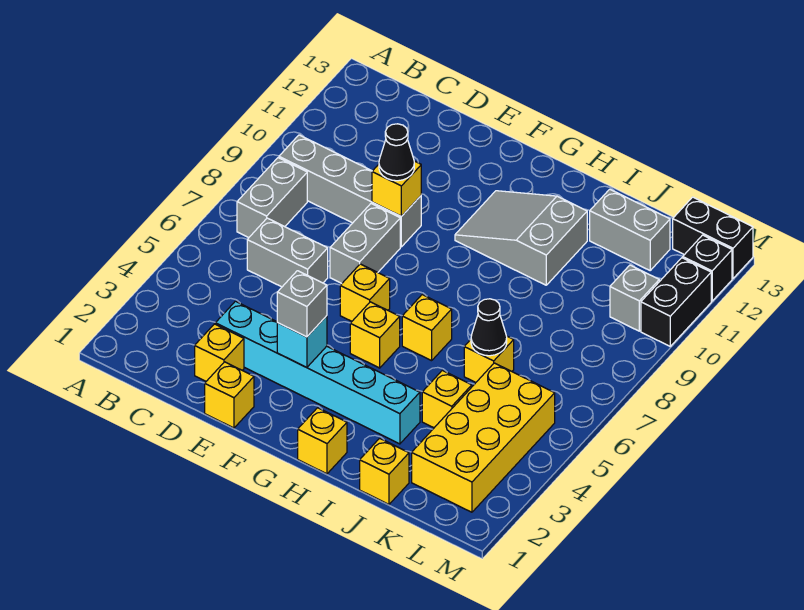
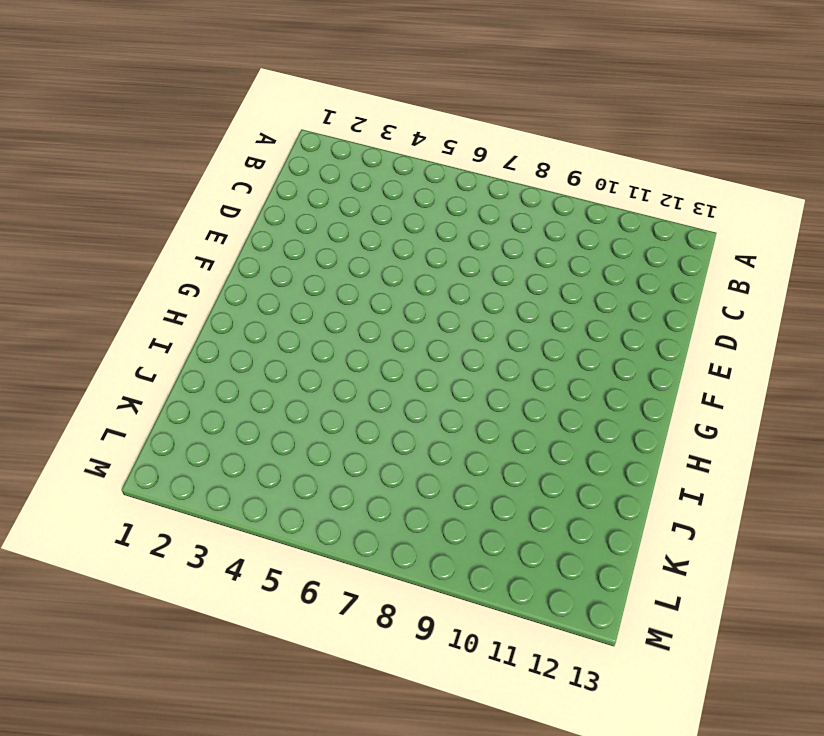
none -> grey 1x2 brick [237,158,307,238]
none -> grey 1x4 brick [279,135,421,247]
none -> grey 1x2 brick [247,218,328,287]

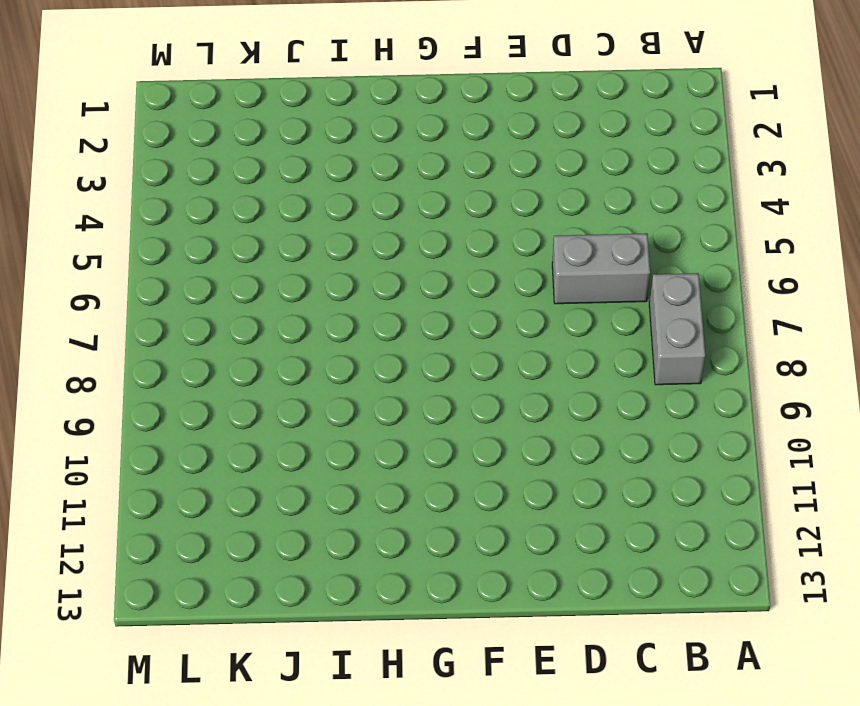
none -> grey 1x4 brick [279,135,421,247]
none -> yellow 1x1 brick [195,324,244,381]
none -> cyan 1x6 brick [215,301,420,444]

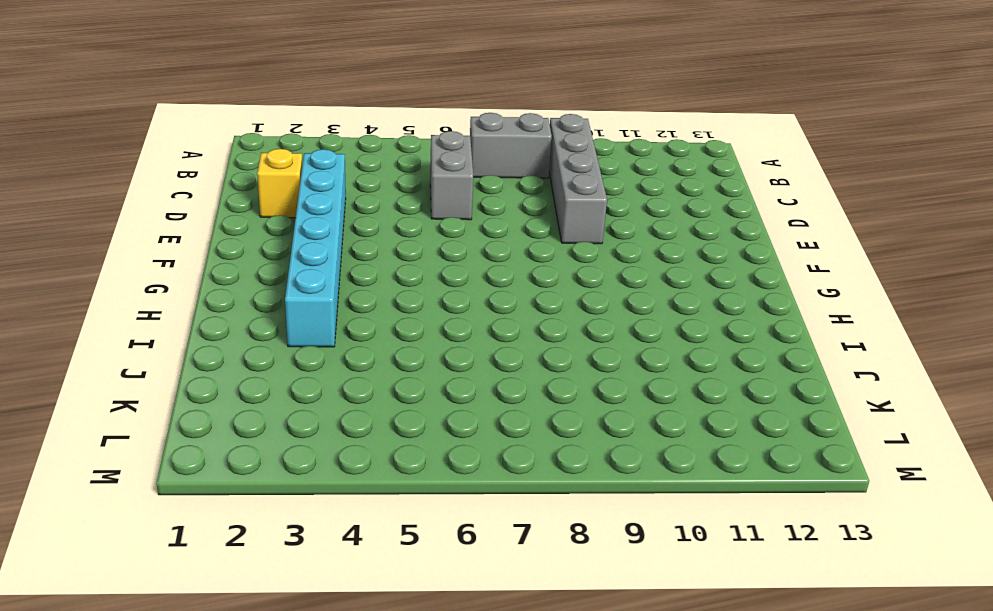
none -> yellow 1x1 brick [205,362,254,428]
none -> grey 1x2 brick [330,204,400,283]
none -> yellow 1x1 brick [340,264,390,321]

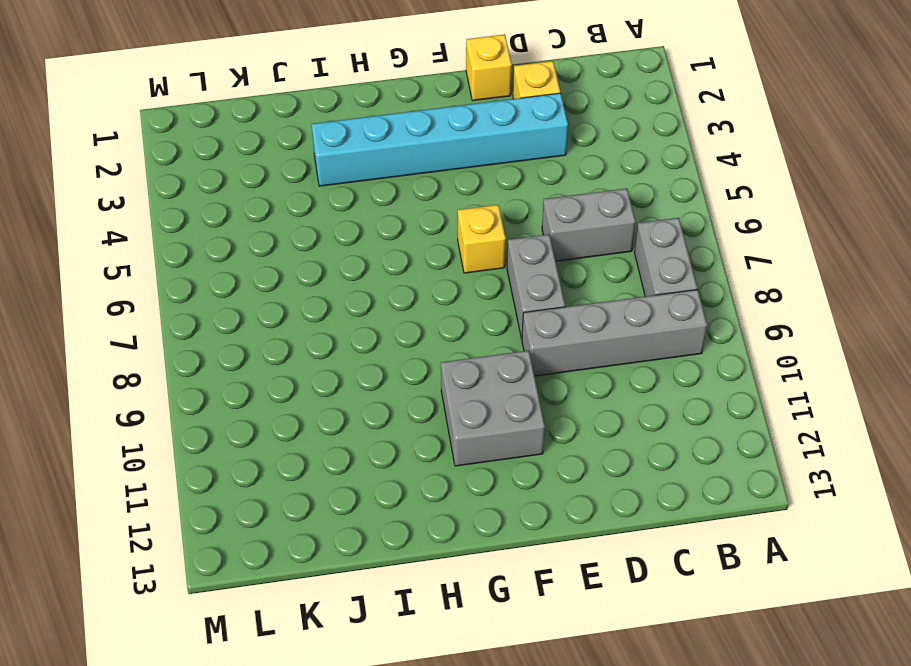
grey 2x2 brick [441,351,545,466] -> grey 2x3 slope [455,191,587,285]
none -> yellow 1x1 brick [350,302,400,368]
none -> yellow 1x1 brick [298,408,347,474]
none -> yellow 1x1 brick [402,295,452,361]

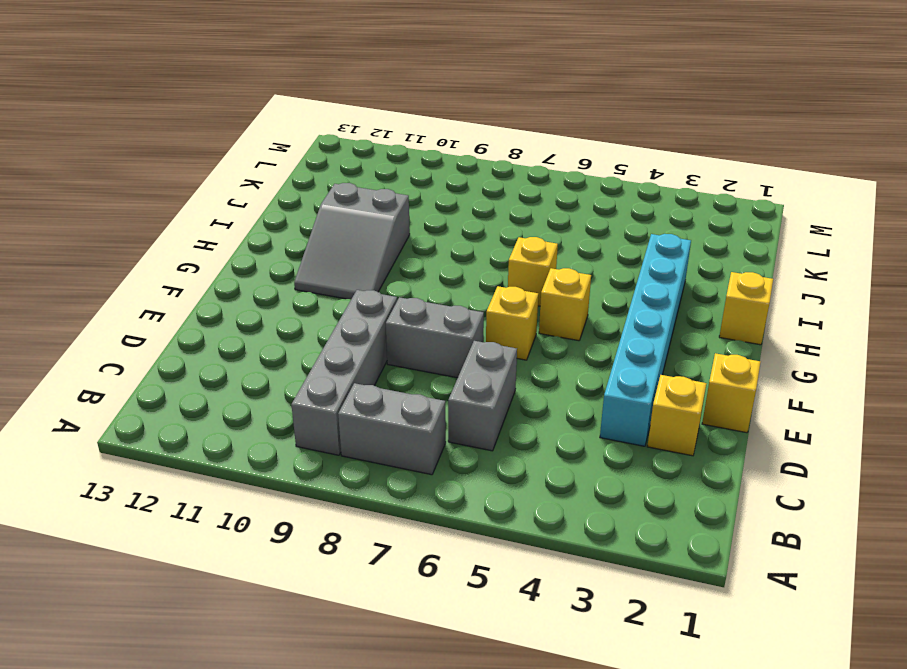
none -> yellow 1x1 brick [360,438,409,504]
none -> yellow 1x1 brick [422,370,472,428]
none -> yellow 1x1 brick [464,337,514,382]

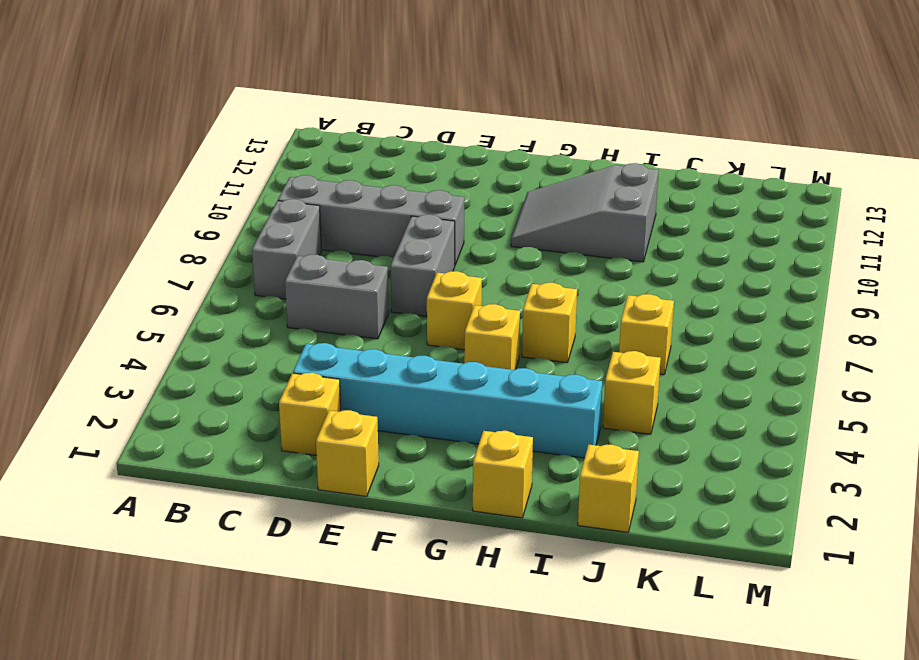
none -> grey 1x2 brick [590,189,670,270]
none -> yellow 2x4 brick [412,363,555,512]
none -> grey 1x1 brick [610,265,659,331]

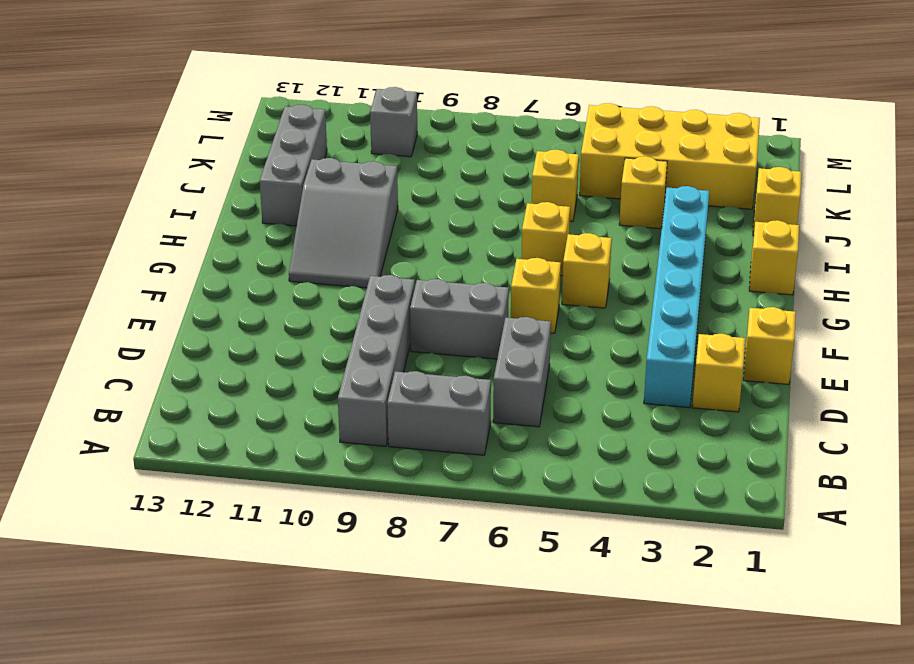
grey 1x3 brick [260,105,327,226] -> grey 1x2 brick [590,189,670,270]
none -> black 1x2 brick [673,197,753,278]
none -> black 1x2 brick [641,258,711,346]
none -> black 1x1 brick [683,235,732,301]

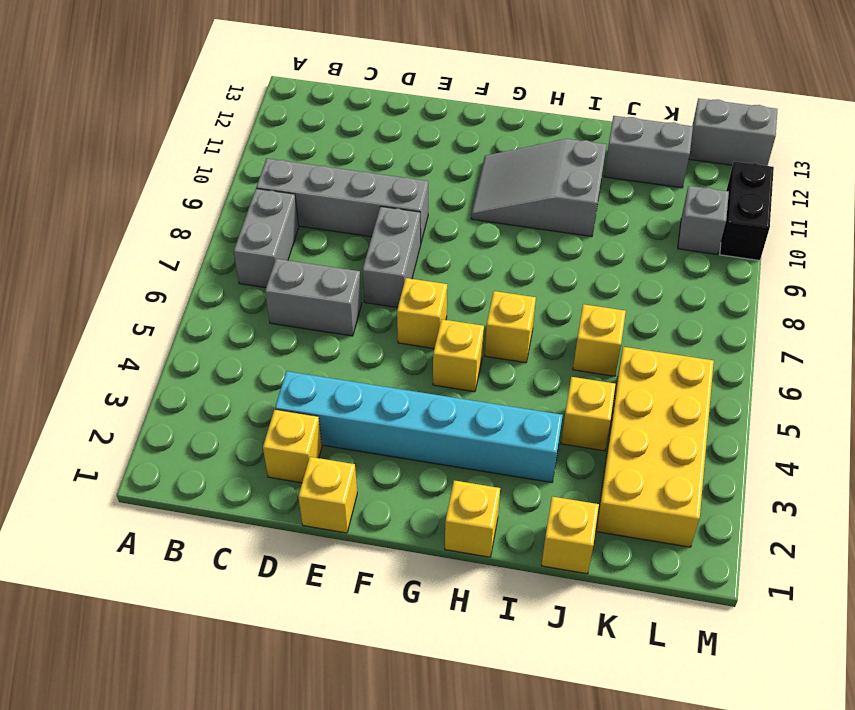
grey 1x2 brick [689,98,777,166] -> black 1x2 brick [673,197,753,278]
none -> black 1x1 brick [683,235,732,301]
none -> yellow 1x1 brick [372,161,421,216]
none -> cyan 1x1 brick [277,316,327,368]

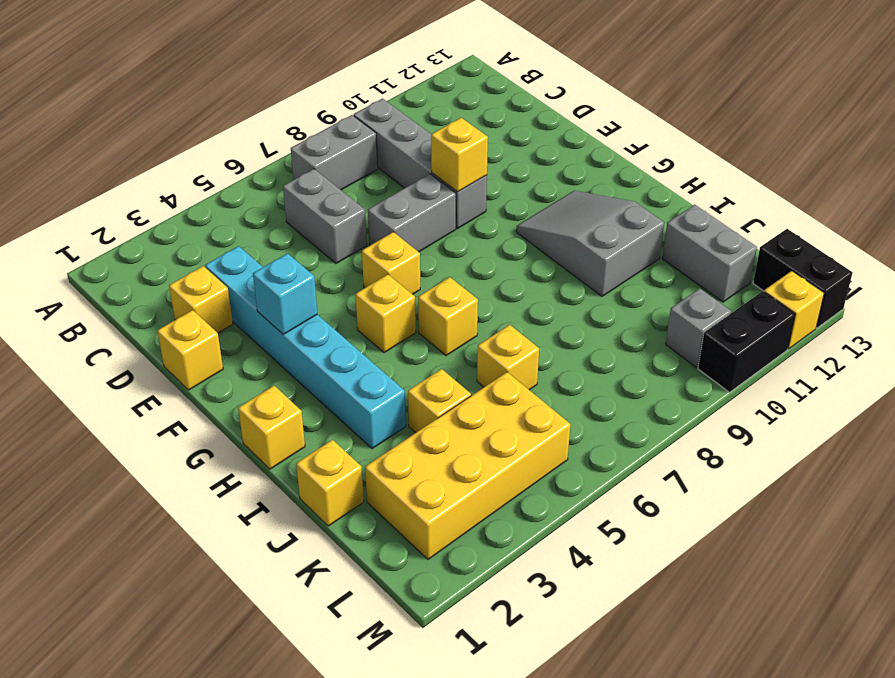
yellow 1x1 brick [764,271,824,349] -> black 1x1 brick [683,235,732,301]
none -> black 1x1 cone [471,299,507,356]
none -> black 1x1 cone [379,124,414,181]
none -> grey 1x1 brick [277,271,327,337]

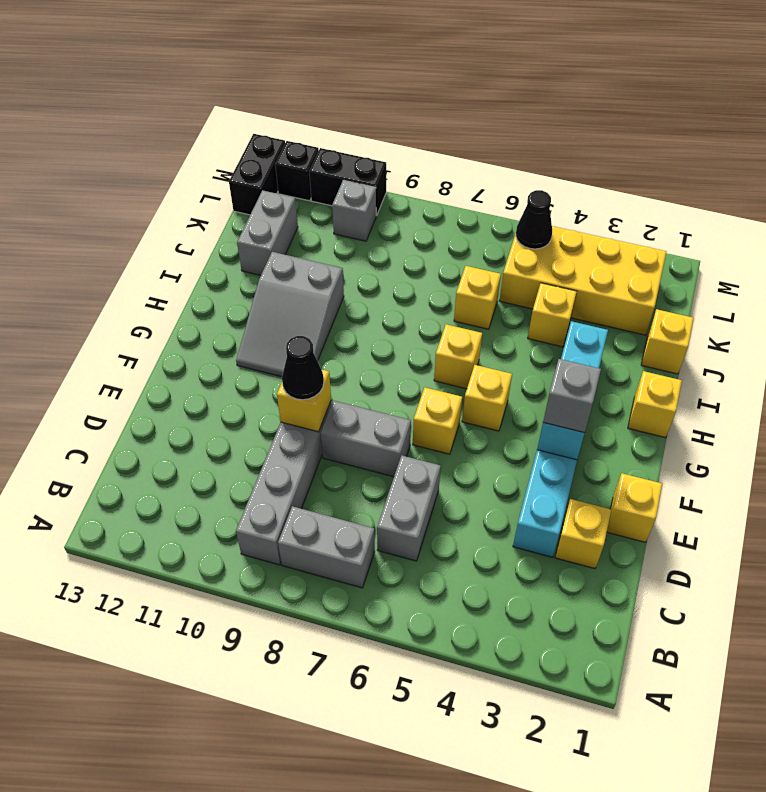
black 1x1 cone [516,190,552,249] -> black 1x1 cone moved to [471,299,507,356]

